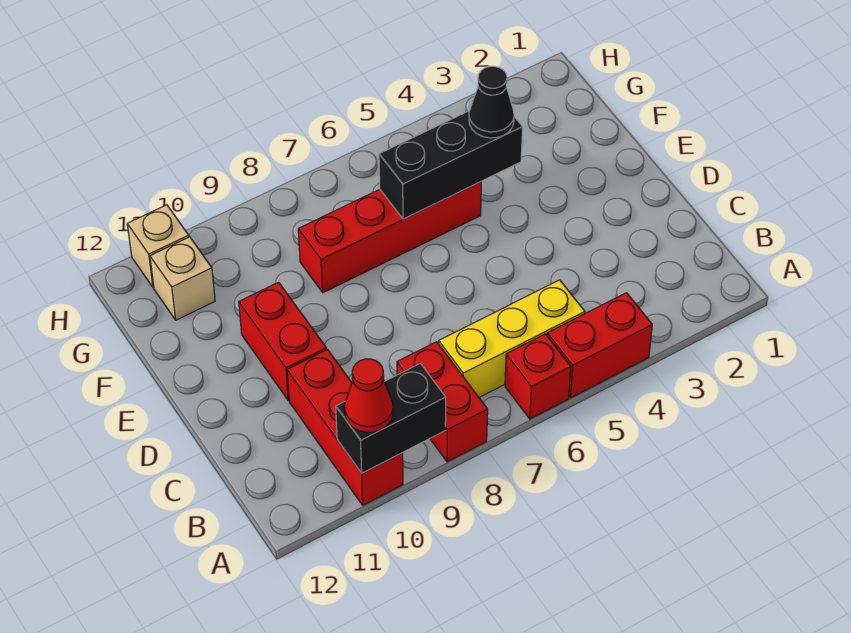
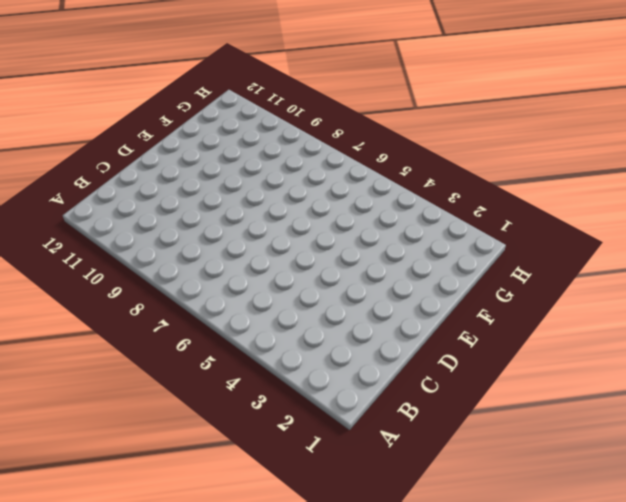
none -> red 1x2 brick [547,293,652,398]
none -> red 1x1 brick [505,334,571,419]
none -> red 1x2 brick [397,342,488,462]

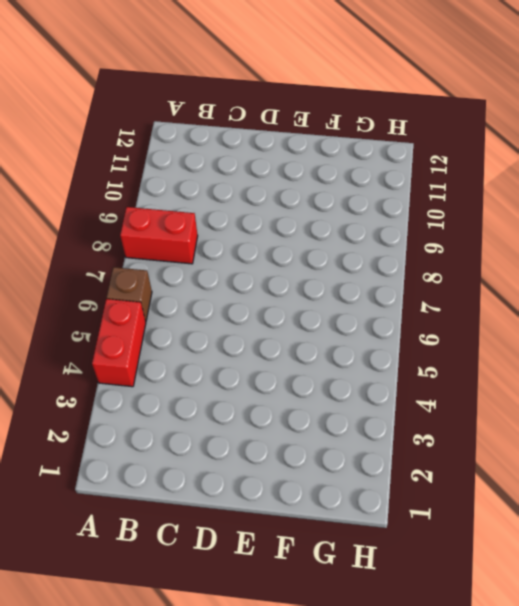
brown 1x1 brick [107,267,152,321] -> red 1x1 brick [505,334,571,419]
none -> red 1x3 brick [287,350,403,505]
none -> yellow 1x3 brick [439,280,585,397]
none -> red 1x2 brick [239,282,326,400]

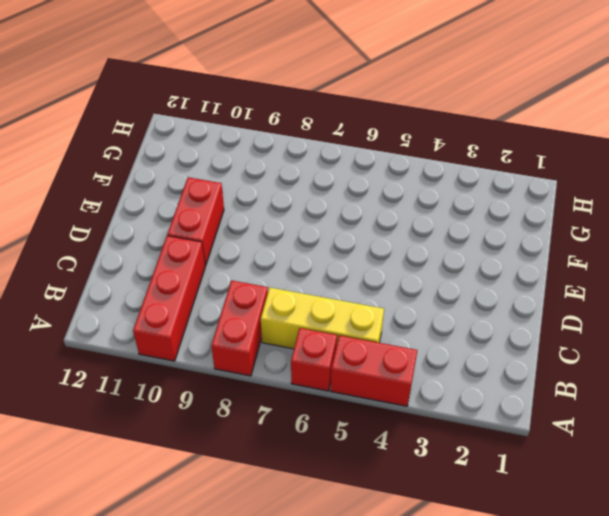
none -> red 1x4 brick [298,182,481,293]
none -> tan 1x1 brick [150,237,215,320]
none -> tan 1x1 brick [127,205,189,288]

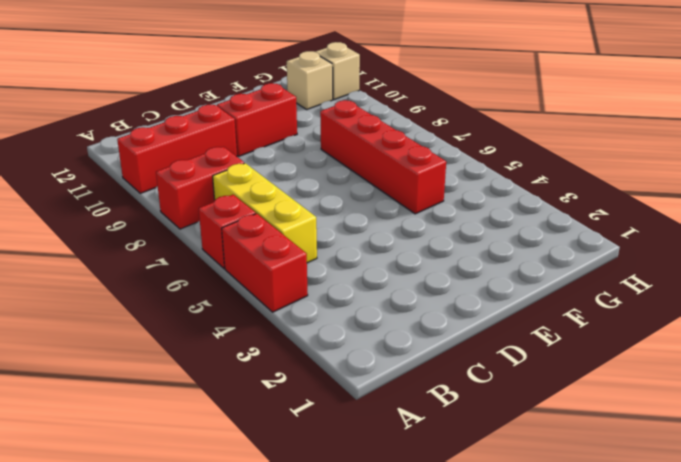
none -> black 1x2 brick [336,363,446,473]
none -> black 1x3 brick [379,111,523,219]
none -> red 1x1 cone [345,359,393,432]

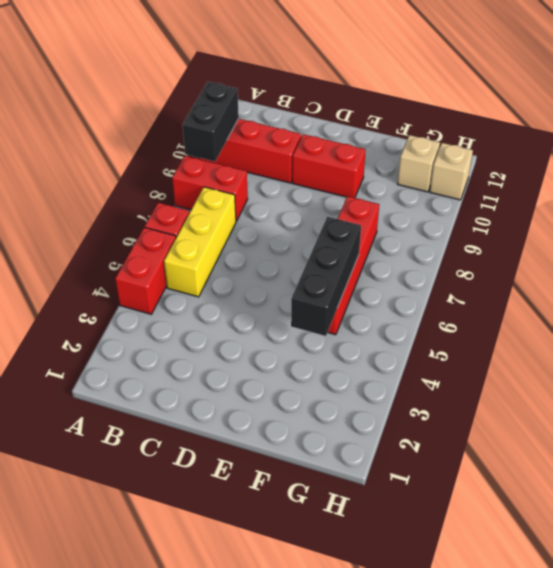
none -> red 1x1 cone [345,359,393,432]
none -> black 1x1 cone [469,66,514,138]

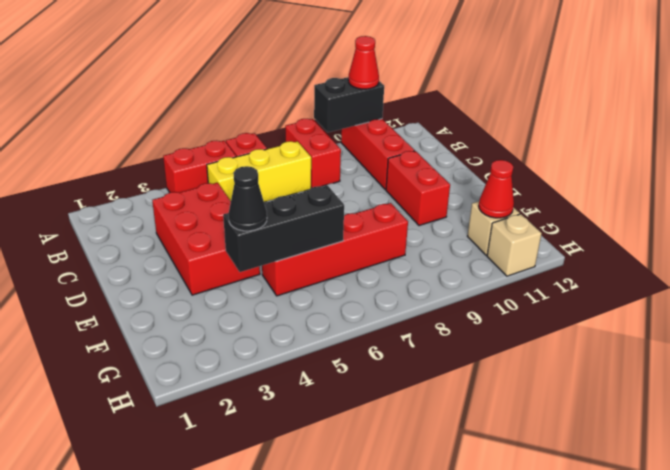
red 2x3 brick [152,183,260,295] -> none
red 1x1 cone [479,160,514,218] -> none

